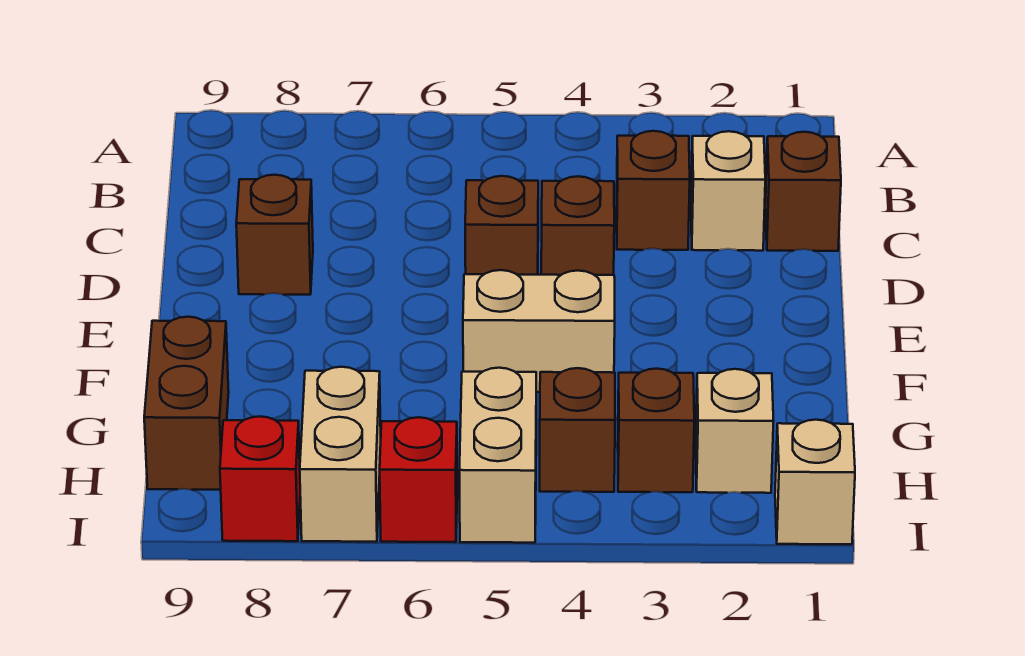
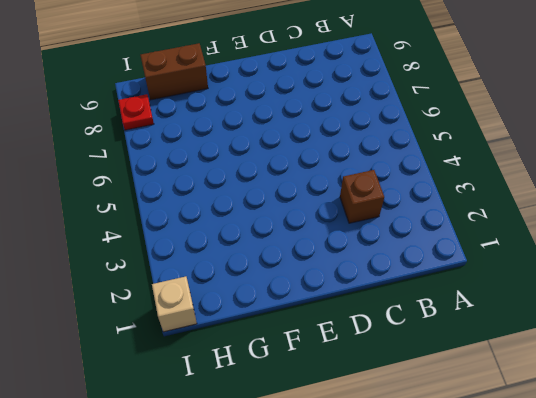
red 1x1 plate [118,94,154,130] -> red 1x1 brick [220,417,300,541]
none -> brown 1x1 brick [765,132,841,251]
none -> tan 1x1 brick [691,131,765,251]
none -> brown 1x1 brick [541,176,614,275]

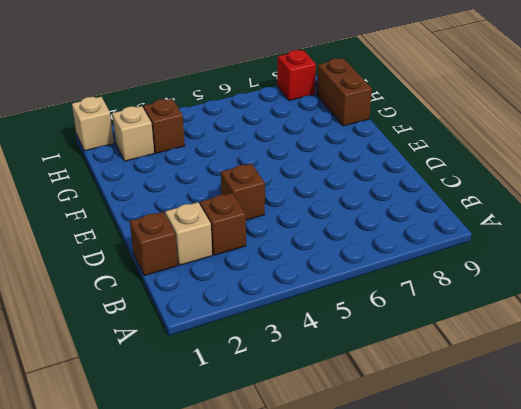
none -> brown 1x1 brick [465,176,538,275]
none -> brown 1x1 brick [236,175,313,295]
none -> tan 1x2 brick [463,270,615,392]

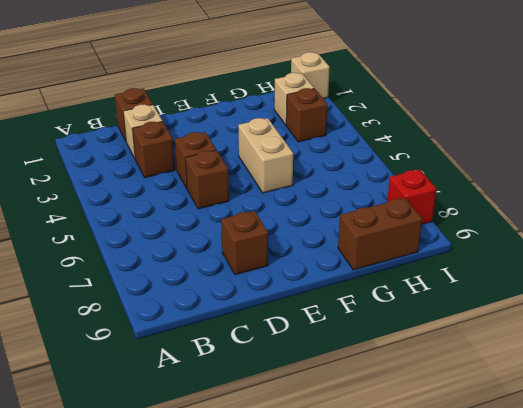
none -> brown 1x1 brick [540,368,615,492]
none -> tan 1x2 brick [459,368,536,543]
none -> tan 1x2 brick [300,367,381,542]

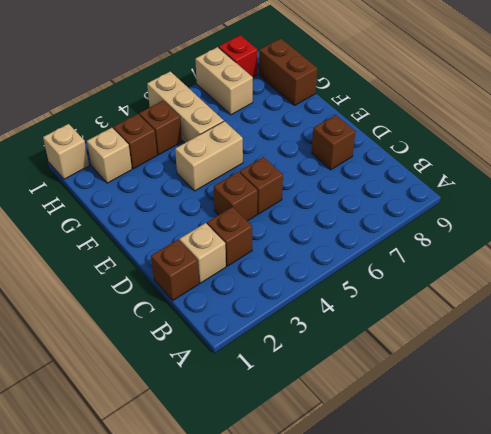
tan 1x3 brick [147,71,224,143] -> tan 1x2 brick [459,368,536,543]
none -> red 1x1 brick [380,417,457,542]

